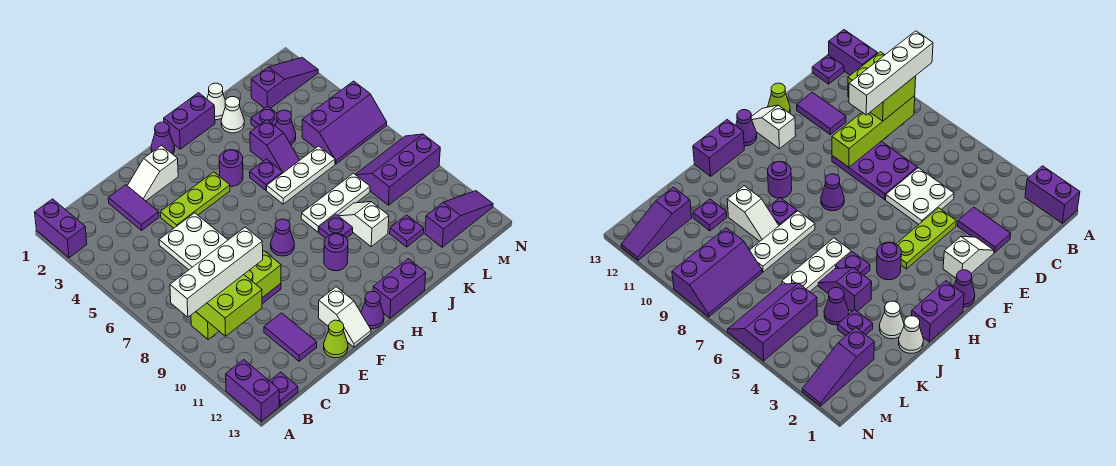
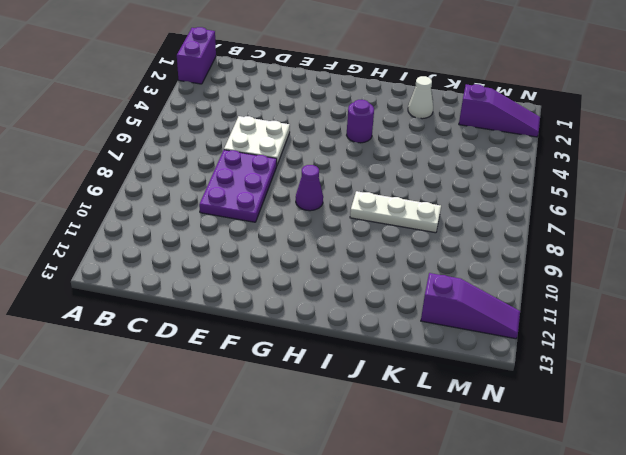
none -> purple 1x2 brick [226,360,279,421]
none -> purple 1x1 plate [270,372,298,406]
none -> purple 1x2 tile [108,185,159,230]
none -> purple 1x2 tile [264,313,317,361]

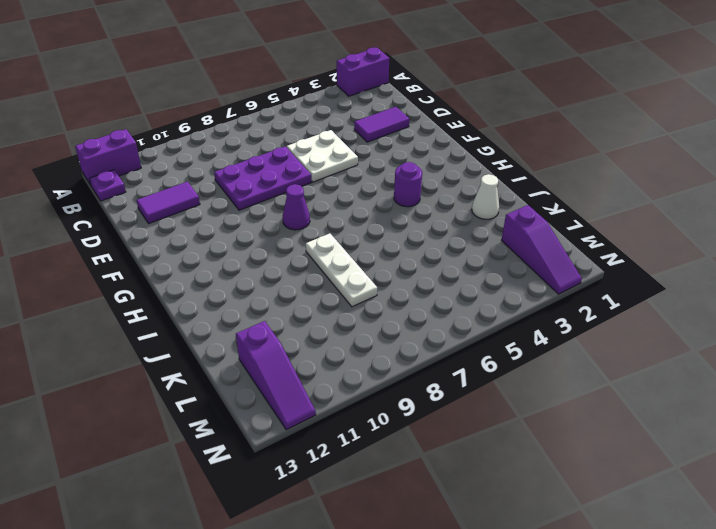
none -> white 1x2 slope [127,145,178,201]
none -> lime 1x3 plate [160,172,230,228]
none -> lime 1x1 cone [324,320,348,358]
none -> white 1x2 slope [319,287,371,347]

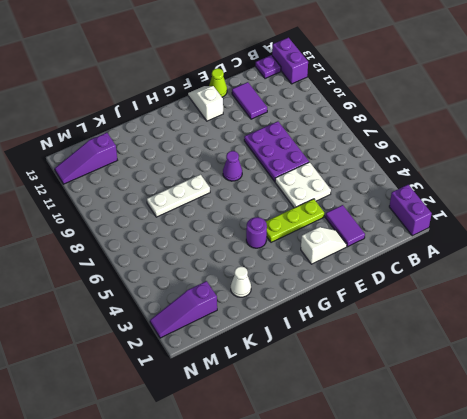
none -> purple 1x1 cone [151,122,175,154]
none -> purple 1x1 cone [361,292,384,329]
none -> purple 1x2 brick [164,93,215,149]
none -> purple 1x1 round brick [324,234,348,271]

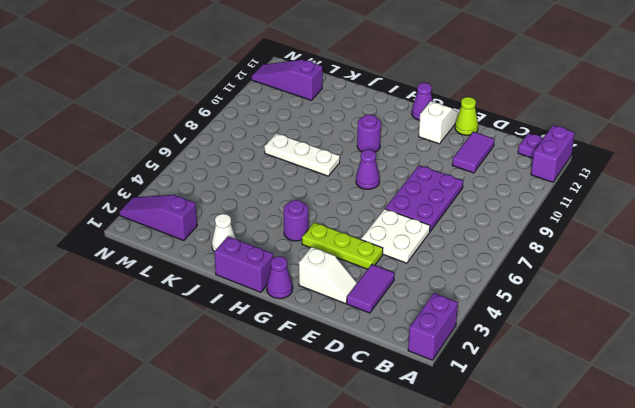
none -> purple 1x2 brick [373,259,426,318]
none -> purple 1x1 plate [250,159,283,190]
none -> white 1x3 plate [267,146,335,204]
none -> purple 1x1 plate [319,214,353,238]

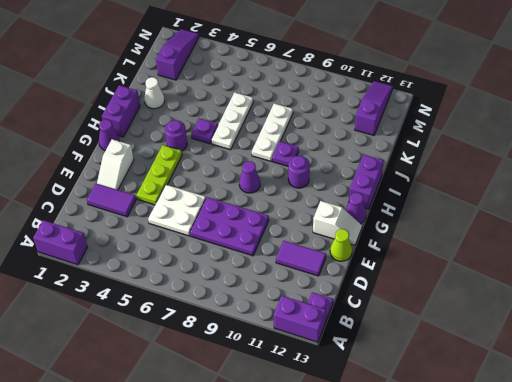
none -> white 1x1 cone [207,83,225,120]
none -> purple 1x2 slope [250,120,300,173]
none -> white 1x2 slope [338,202,389,246]
none -> purple 1x1 plate [251,106,277,128]

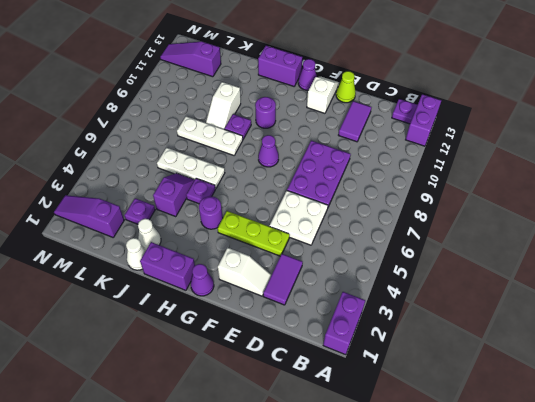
none -> purple 1x1 cone [275,110,296,145]
none -> purple 1x1 plate [390,215,424,247]
none -> purple 2x3 slope [302,81,387,164]
none -> purple 2x3 slope [355,134,440,205]

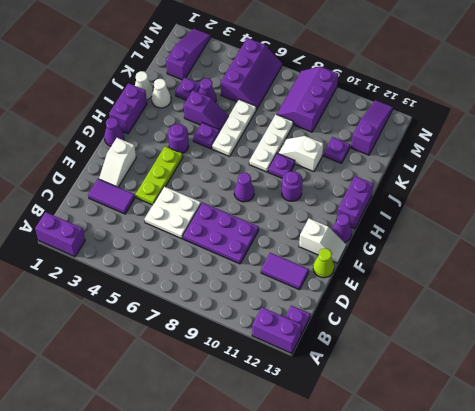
none -> lime 1x4 brick [191,251,281,340]
none -> lime 2x2 brick [196,275,262,336]
none -> white 1x4 brick [170,227,263,317]

